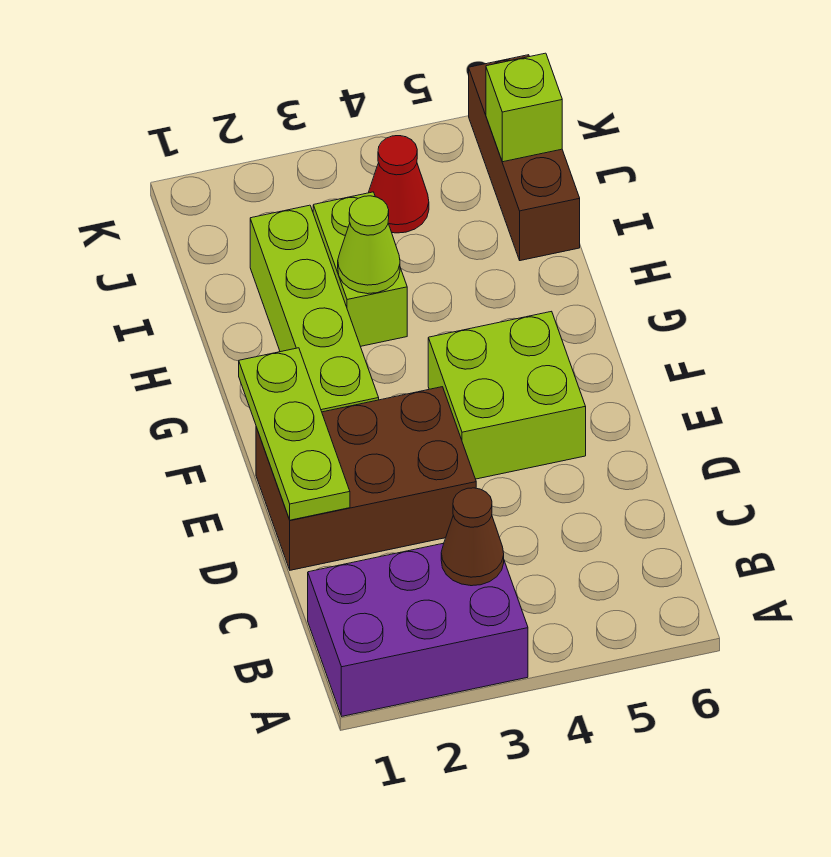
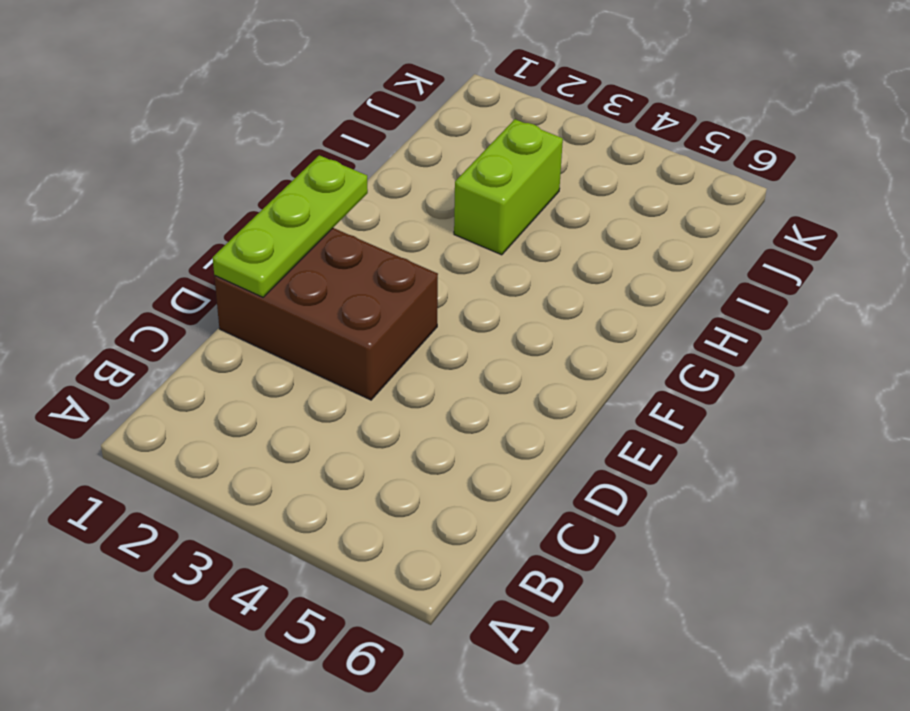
none -> purple 2x3 brick [308,543,528,716]
none -> lime 2x2 brick [428,311,586,479]

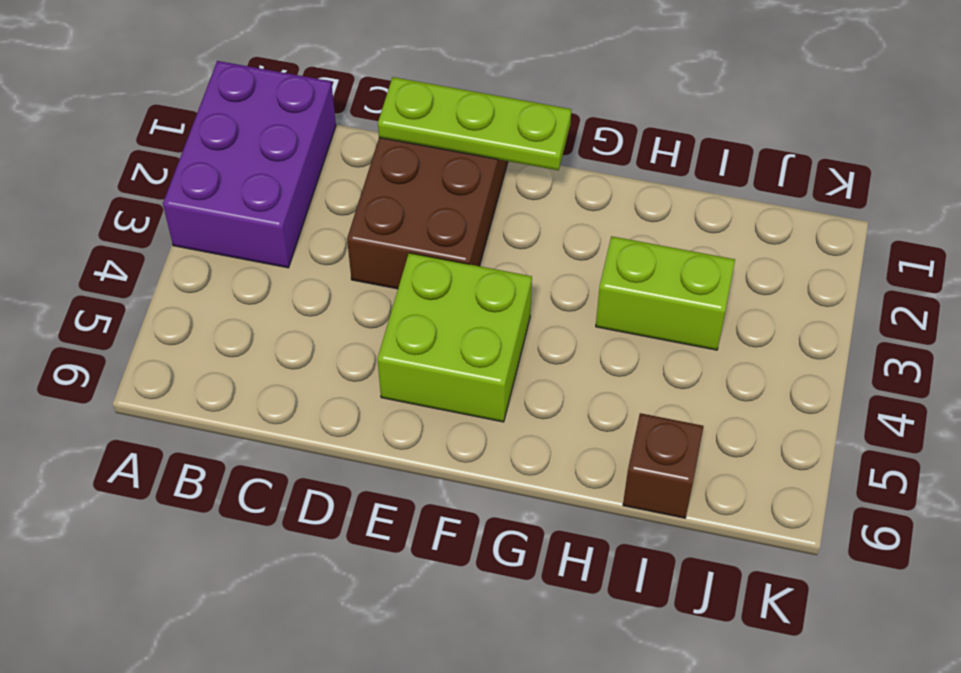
brown 1x1 brick [623,413,704,518] -> brown 1x3 brick [469,55,580,261]
none -> lime 1x4 brick [250,205,379,412]
none -> red 1x1 cone [368,136,429,233]

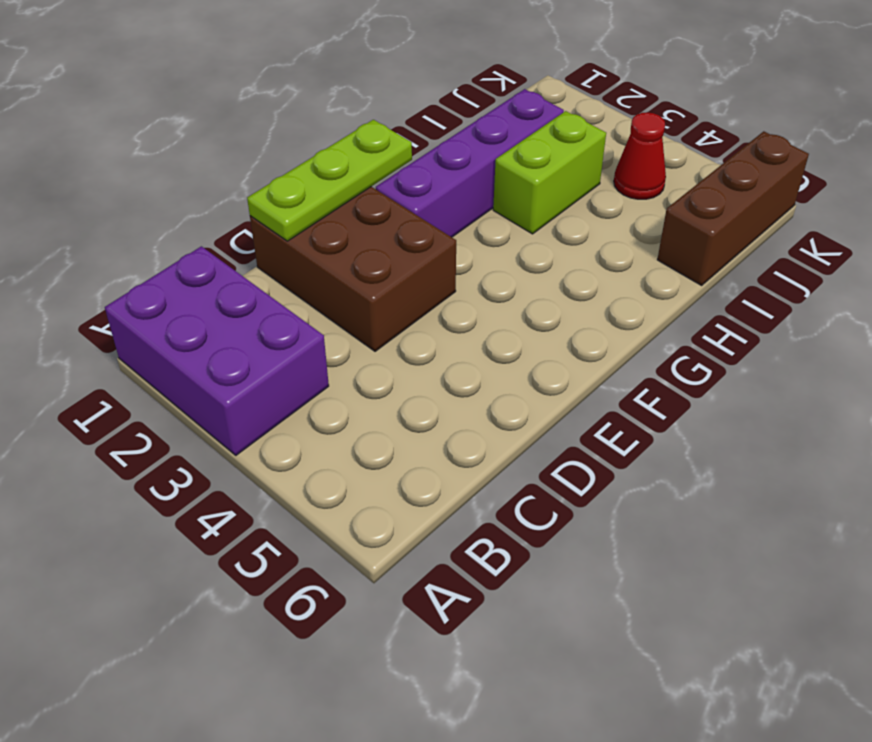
purple 1x4 brick [376,89,564,237] -> lime 1x4 brick [250,205,379,412]
none -> lime 2x2 brick [428,311,586,479]
none -> brown 1x1 cone [441,488,504,586]

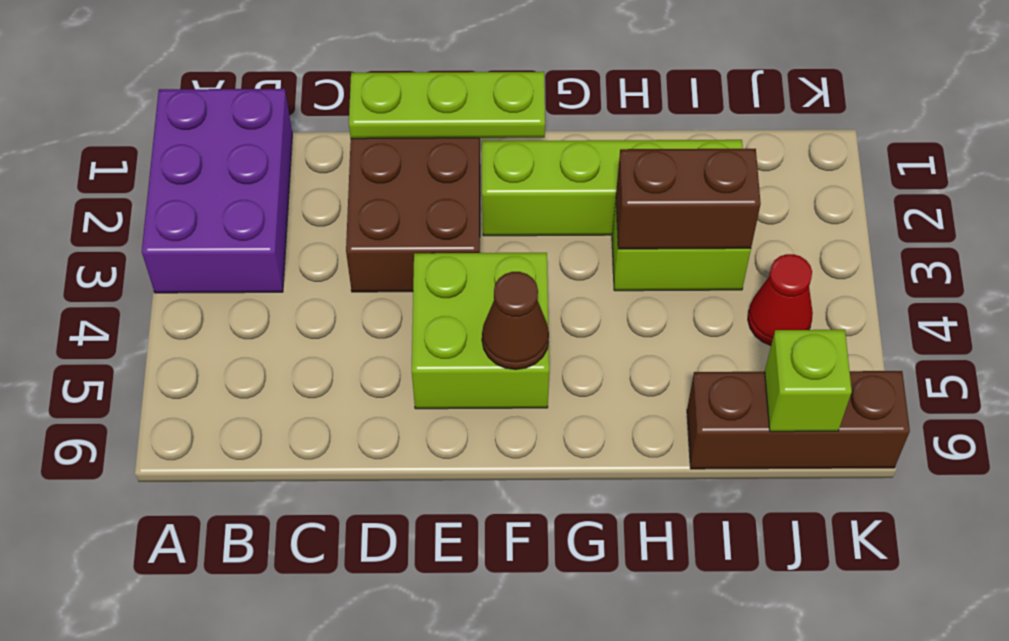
brown 1x1 cone [482,272,549,370] -> brown 1x1 cone moved to [441,488,504,586]
brown 1x2 brick [616,149,761,249] -> lime 1x1 cone [338,196,400,294]

